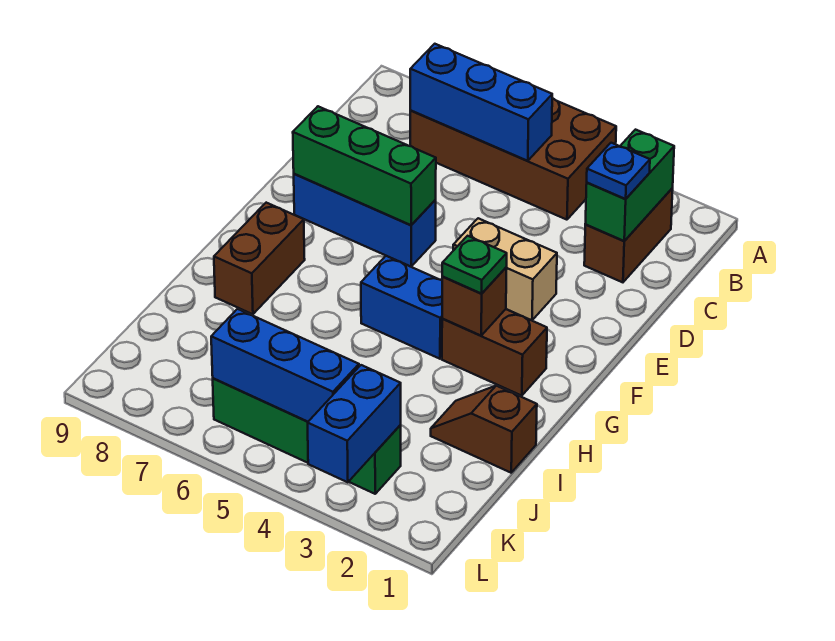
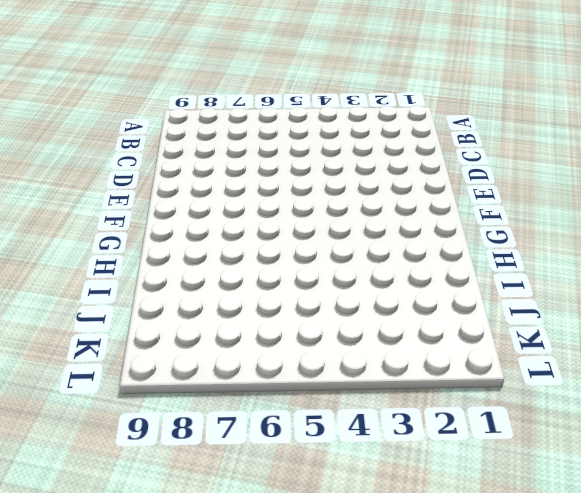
none -> brown 2x4 brick [410,98,616,220]
none -> brown 1x2 brick [584,188,673,282]
none -> tan 1x2 brick [453,218,557,320]

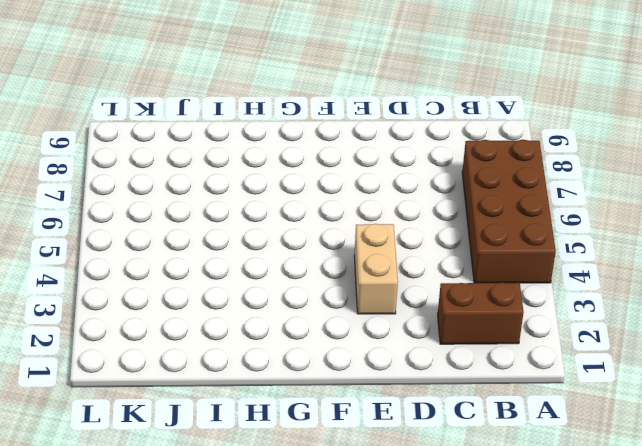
none -> blue 1x3 brick [294,174,436,267]
none -> brown 1x2 brick [442,309,547,396]
none -> blue 1x2 brick [361,256,442,359]

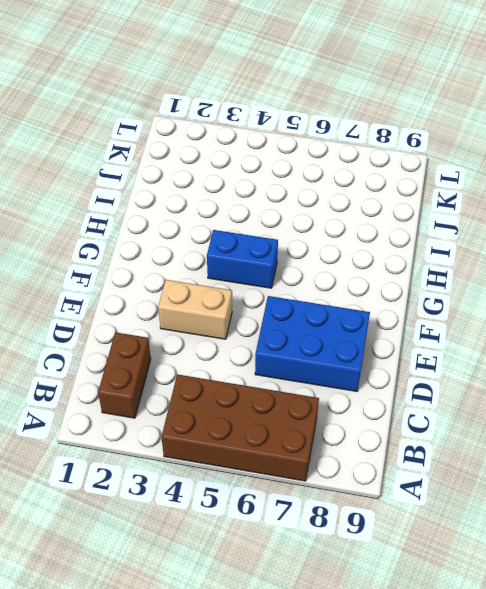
blue 2x3 brick [255,296,370,391] -> blue 1x3 brick [294,174,436,267]
none -> brown 1x2 brick [442,309,547,396]
none -> brown 1x2 brick [214,203,305,314]
none -> brown 1x2 slope [431,386,537,473]

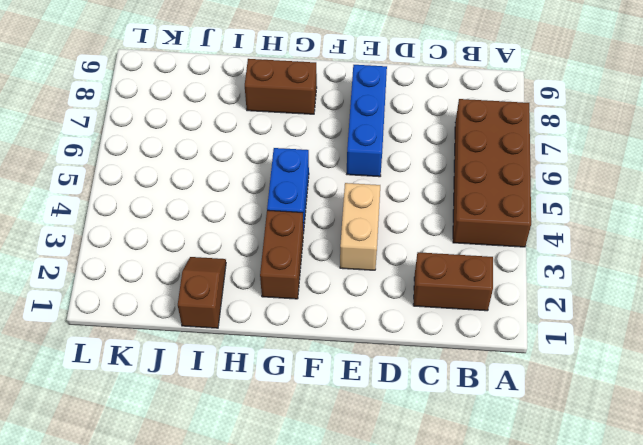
none -> green 1x4 brick [213,378,401,494]
none -> green 1x2 brick [585,130,674,241]
none -> blue 1x3 brick [410,44,552,161]

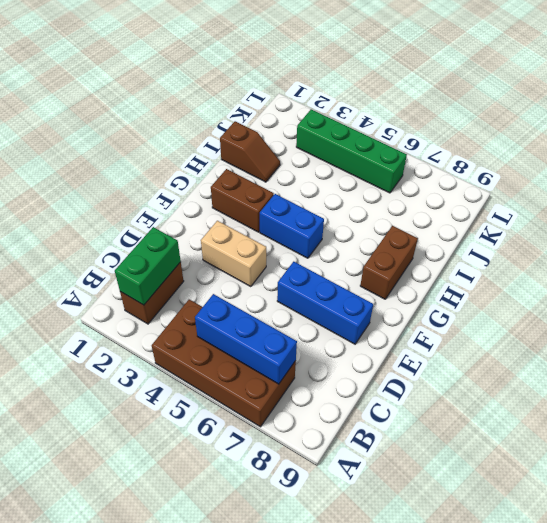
none -> green 1x3 brick [293,106,436,225]
none -> brown 1x1 brick [442,267,507,336]
none -> blue 1x2 brick [308,365,401,482]

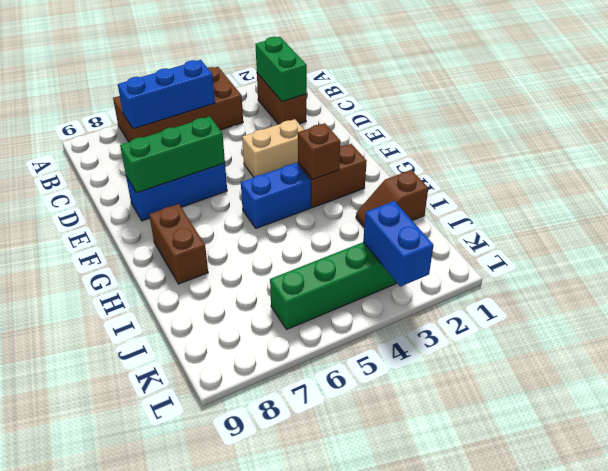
none -> blue 1x3 brick [211,309,359,422]
none -> blue 1x1 plate [587,143,650,199]
none -> green 1x1 plate [442,236,507,294]

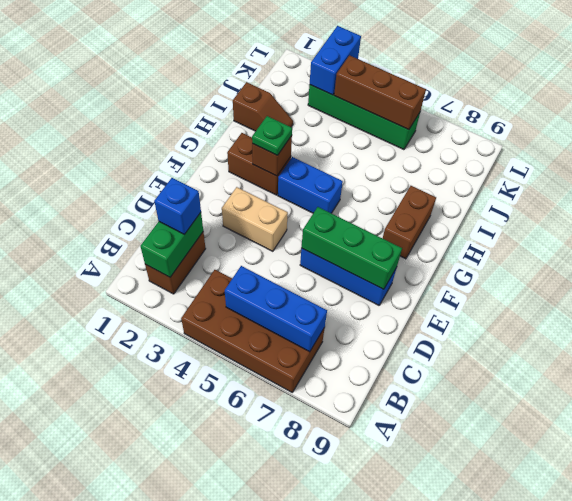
blue 1x1 brick [154,178,201,234] -> blue 1x1 plate [587,143,650,199]
brown 1x3 brick [334,55,426,130] -> blue 1x3 brick [211,309,359,422]

